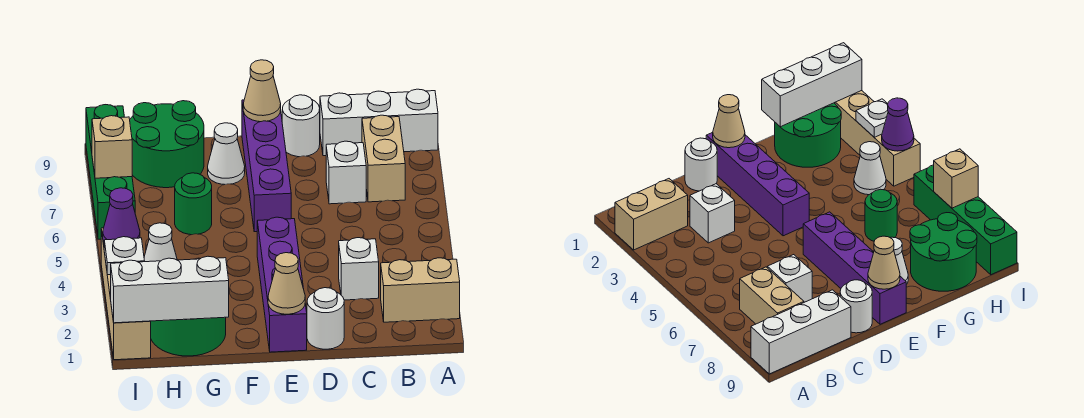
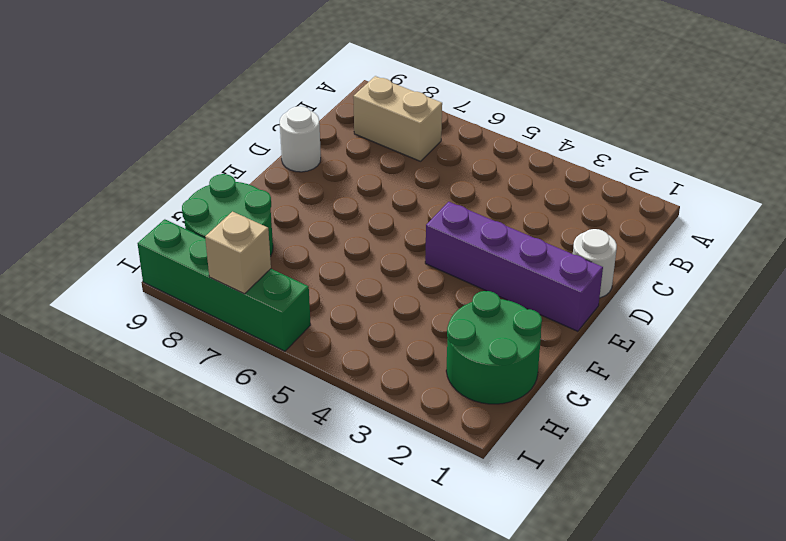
none -> tan 1x2 brick [381,258,460,322]
none -> white 1x3 brick [320,89,438,156]
none -> white 1x1 brick [339,238,379,300]

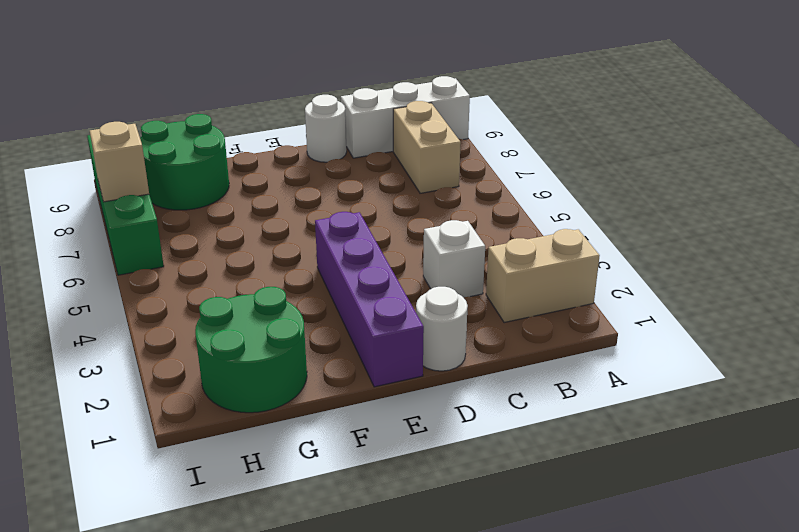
none -> white 1x1 brick [326,141,366,204]
none -> purple 1x4 brick [242,100,291,232]
none -> white 1x1 cone [208,123,245,185]

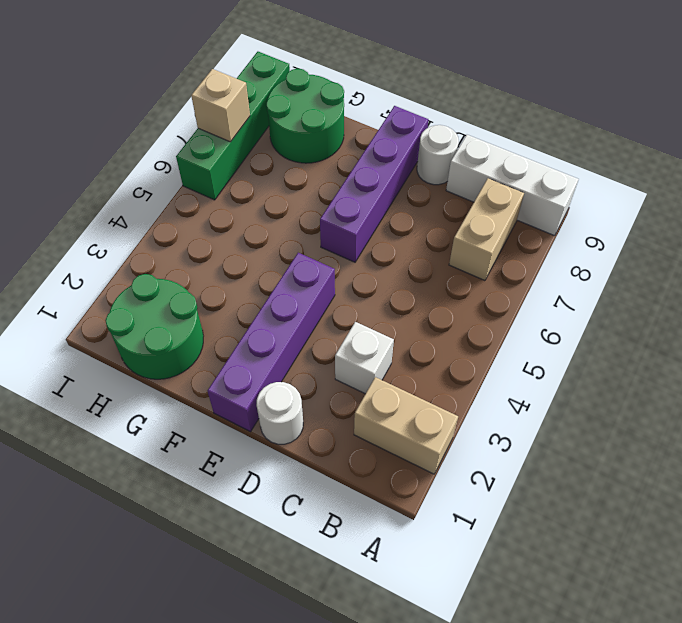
none -> white 1x1 brick [326,141,366,204]
none -> white 1x1 cone [208,123,245,185]
none -> green 1x1 round brick [175,173,212,235]

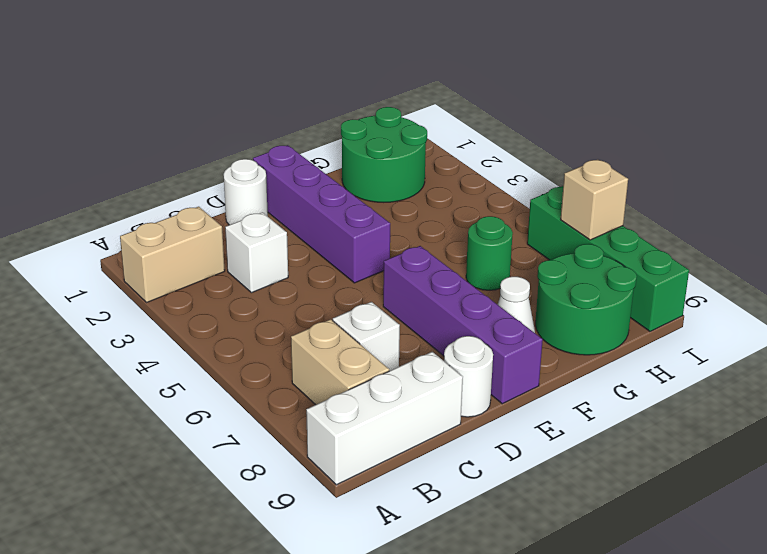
none -> white 1x1 cone [144,223,177,262]
none -> tan 1x4 brick [101,228,151,360]
none -> tan 1x1 cone [268,253,305,314]

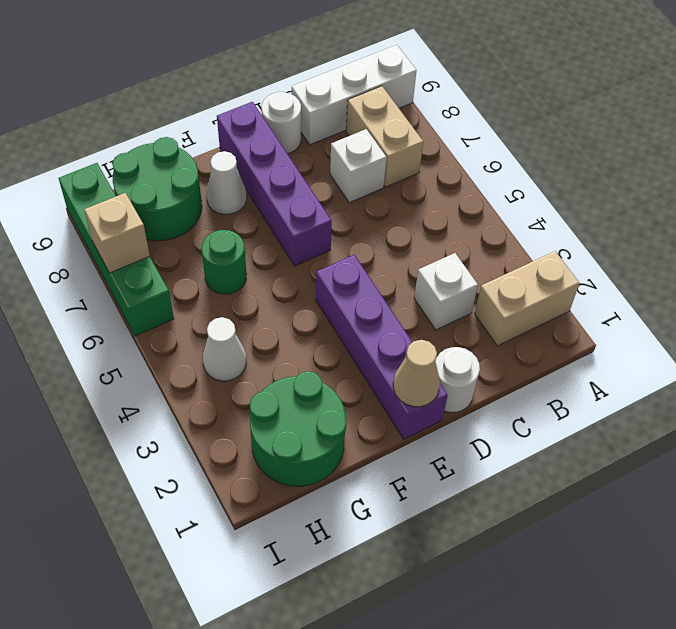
none -> tan 1x4 brick [101,228,151,360]
none -> tan 1x1 cone [243,60,281,122]
none -> white 1x3 brick [111,256,229,323]

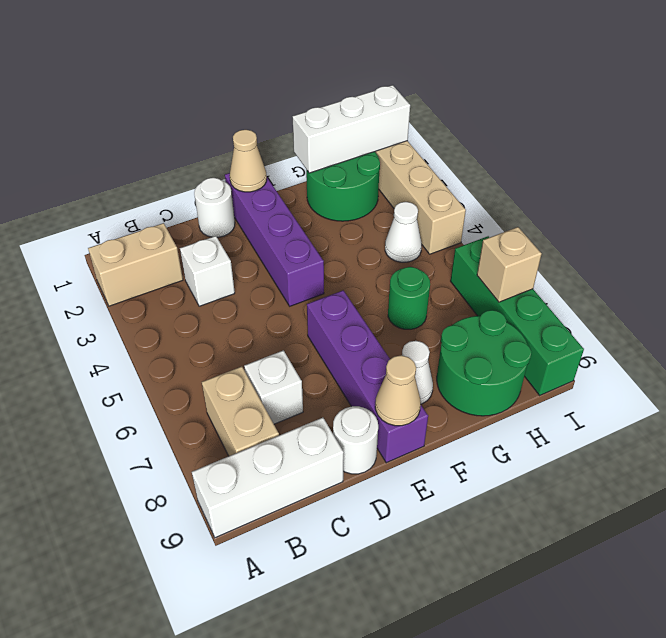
none -> white 1x1 plate [104,237,145,275]
none -> purple 1x1 cone [103,188,140,241]

